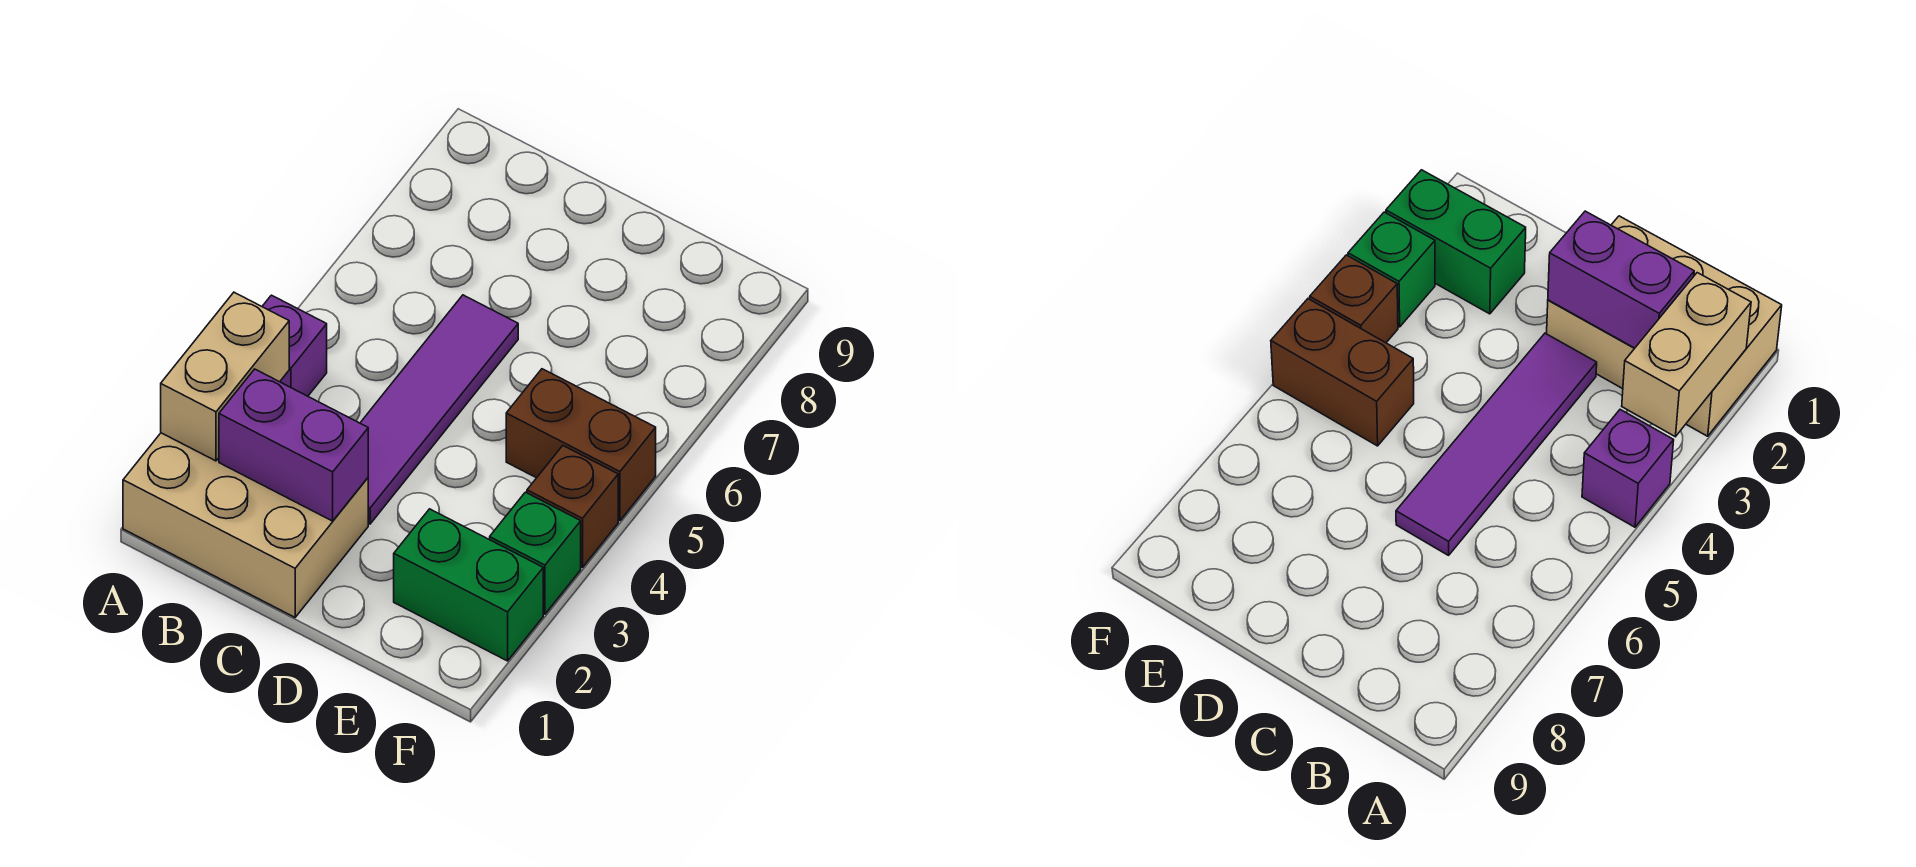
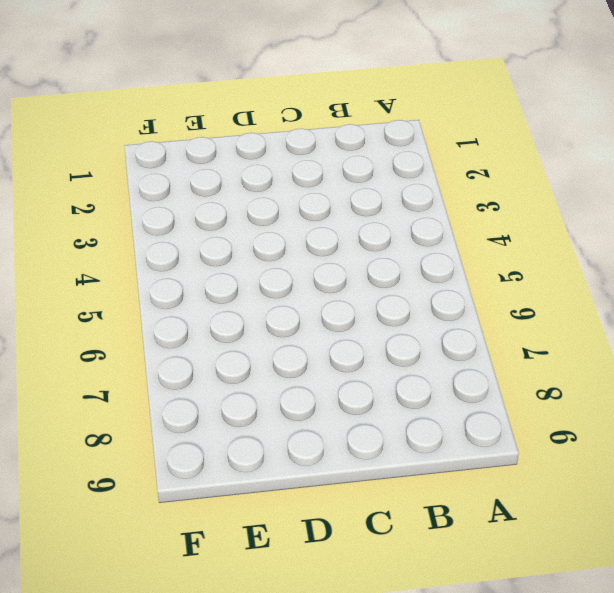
none -> tan 2x3 brick [123,433,368,617]
none -> purple 1x1 brick [262,295,327,396]

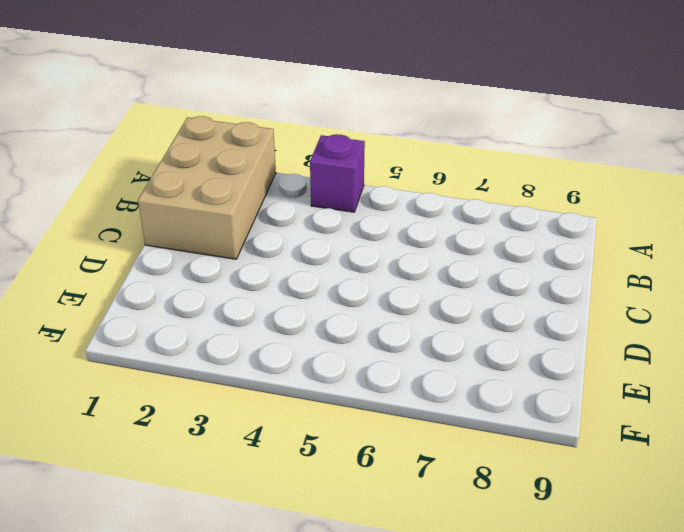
none -> purple 1x4 tile [360,295,518,524]
none -> green 1x2 brick [394,509,543,661]

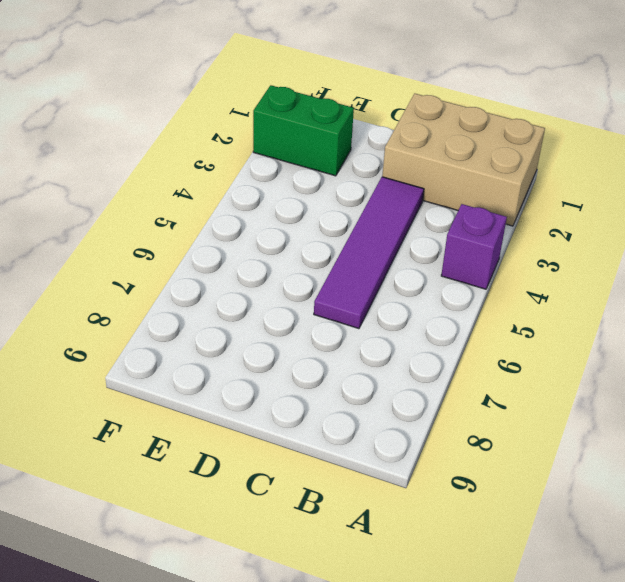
none -> brown 1x2 brick [506,369,656,521]
none -> green 1x1 brick [490,492,581,614]

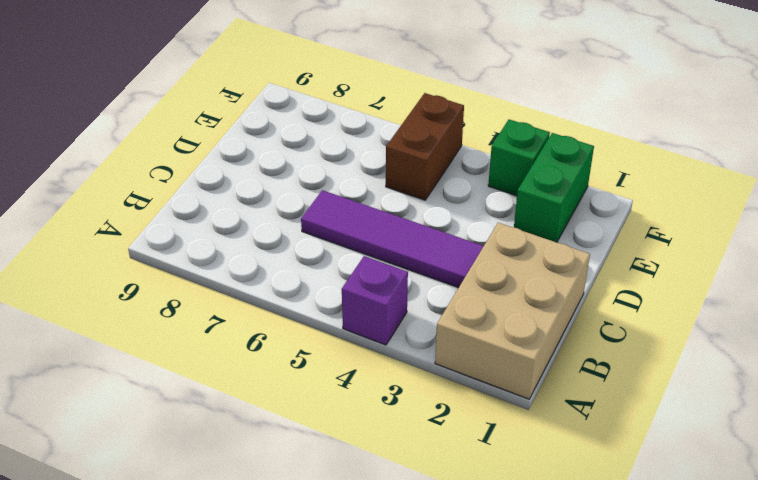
none -> brown 1x1 brick [527,446,618,567]
none -> tan 1x2 brick [161,292,289,461]

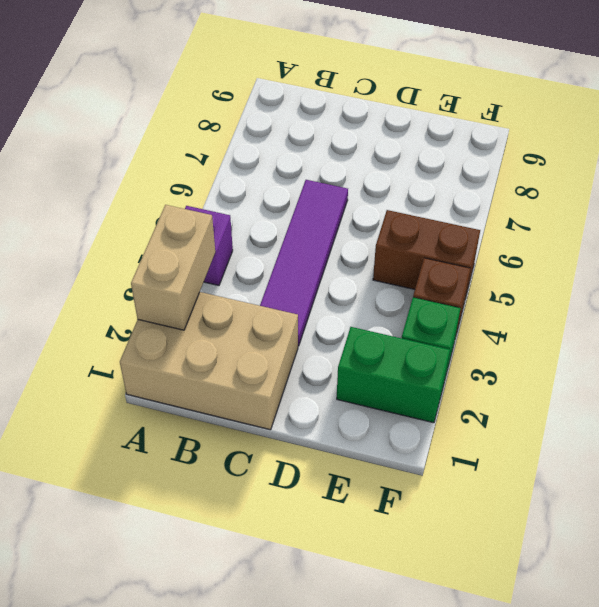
none -> purple 1x2 brick [219,369,368,521]

